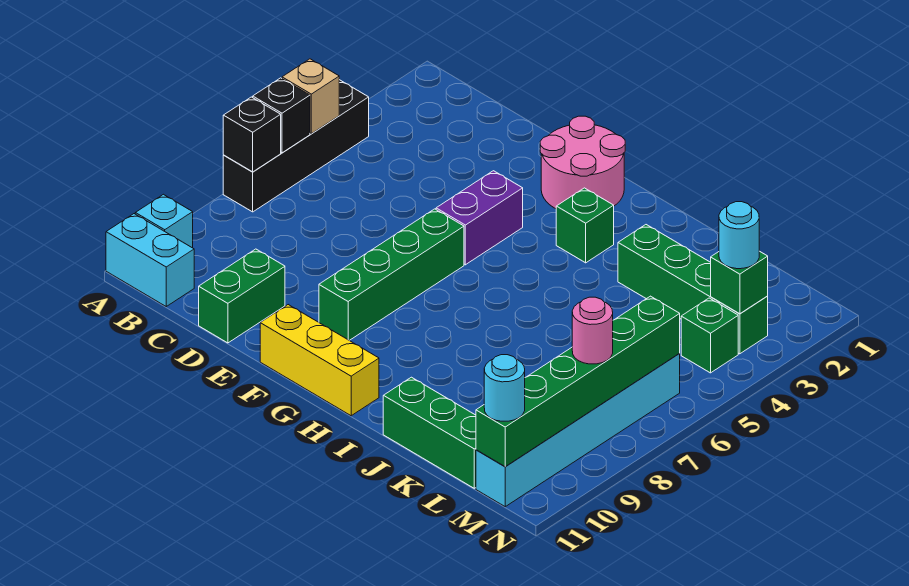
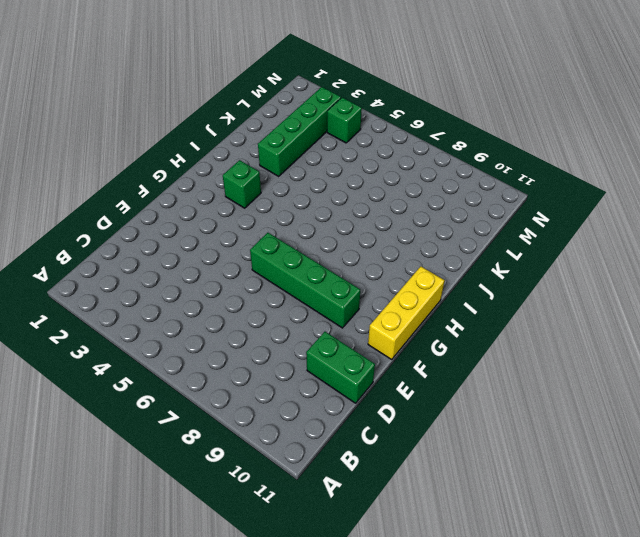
none -> black 1x4 brick [223,80,369,212]
none -> cyan 1x1 brick [135,194,193,248]
none -> cyan 1x2 brick [106,214,194,306]

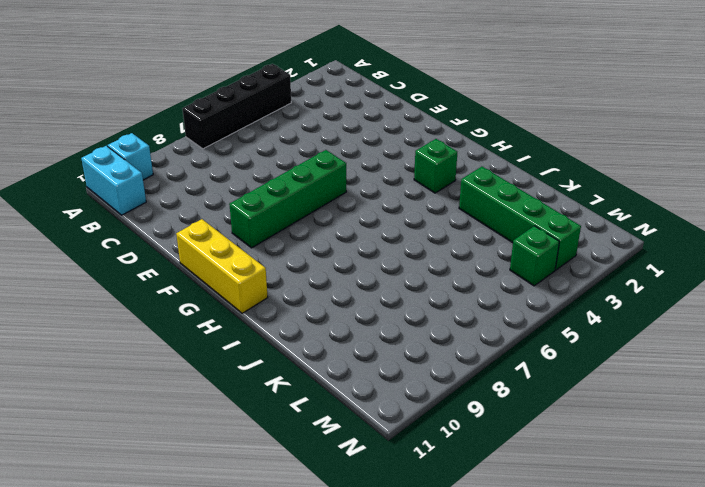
none -> green 1x2 brick [199,249,285,343]
none -> pink 2x2 round brick [540,116,625,209]
none -> purple 1x2 brick [436,171,523,265]

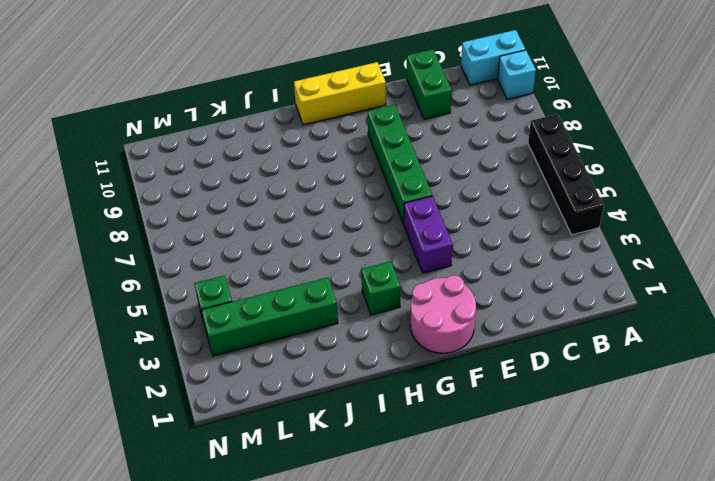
none -> green 1x3 brick [383,377,476,488]
none -> cyan 1x6 brick [476,353,680,506]
none -> tan 1x1 brick [282,59,339,134]

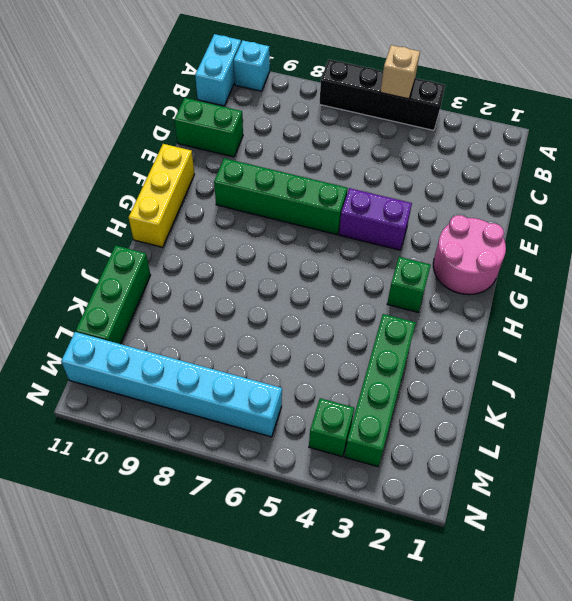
none -> black 1x1 brick [253,78,310,153]
none -> black 1x1 brick [223,97,281,172]
none -> green 1x1 brick [711,251,768,314]

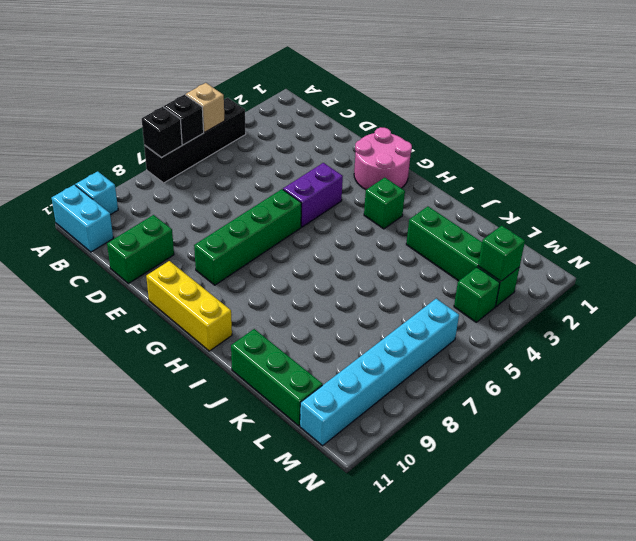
none -> green 1x6 brick [476,296,680,467]
none -> cyan 1x1 round brick [719,202,759,269]
none -> pink 1x1 round brick [572,297,613,364]

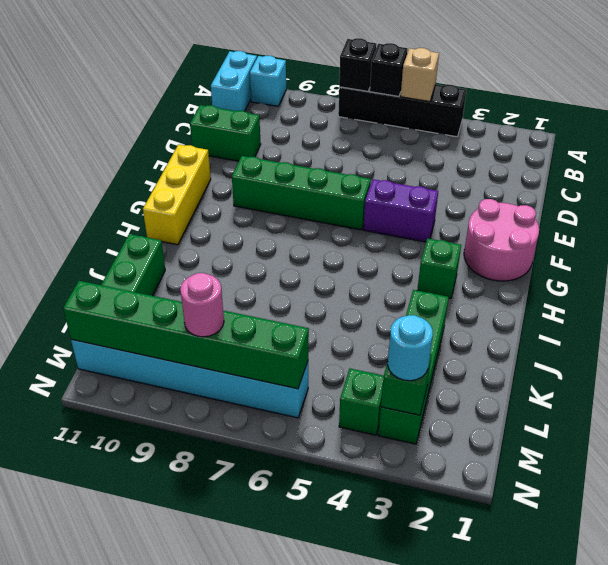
none -> cyan 1x1 round brick [484,355,525,421]

